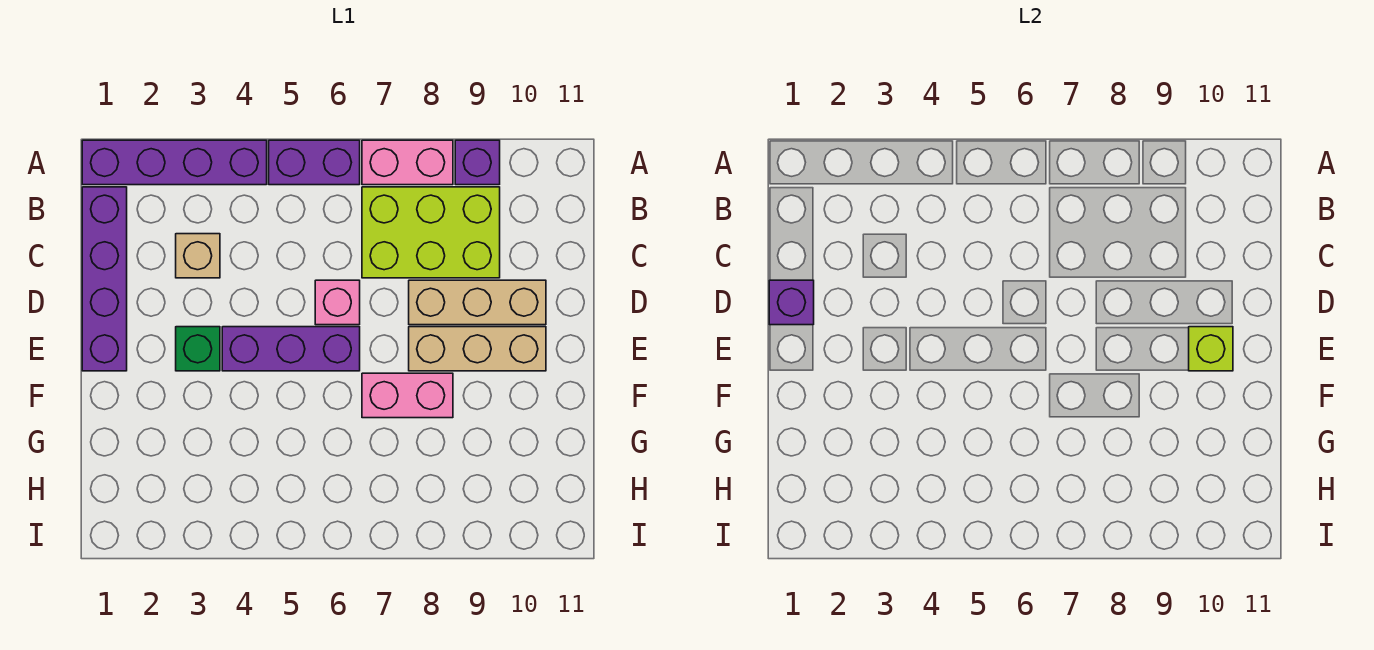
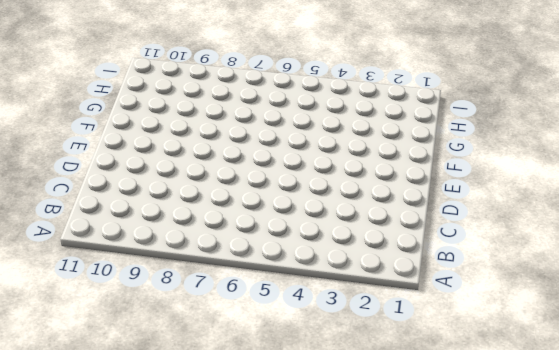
none -> purple 1x4 brick [82,140,267,185]
none -> purple 1x2 brick [269,140,360,185]
none -> pink 1x2 brick [362,140,453,185]

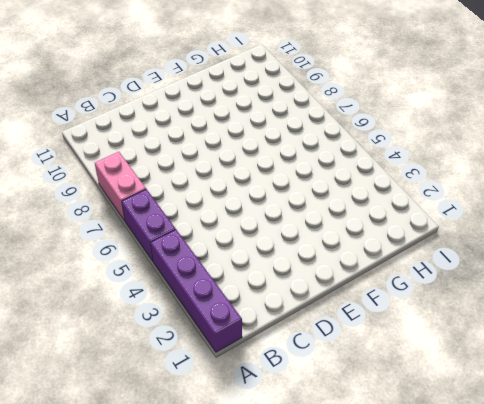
none -> purple 1x1 brick [455,140,500,185]
none -> purple 1x4 brick [82,187,127,371]
none -> lime 2x3 brick [362,187,500,278]

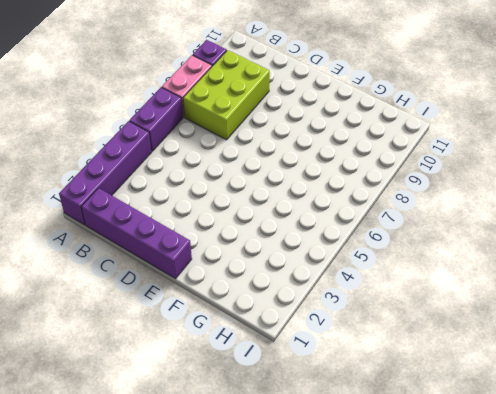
none -> tan 1x1 brick [176,234,220,278]
none -> pink 1x1 brick [315,280,360,325]
none -> tan 1x3 brick [409,280,546,325]

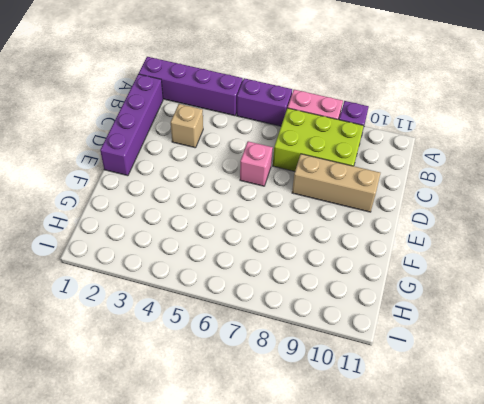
none -> green 1x1 brick [176,327,220,371]
none -> purple 1x3 brick [222,327,360,371]
none -> tan 1x3 brick [409,327,546,371]

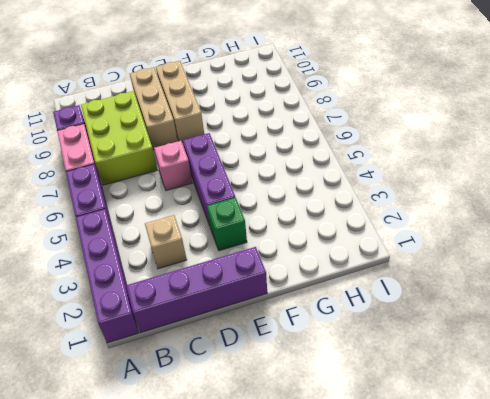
none -> pink 1x2 brick [362,373,453,418]
none -> purple 1x1 brick [769,280,814,325]
none -> lime 1x1 brick [1189,327,1233,371]

